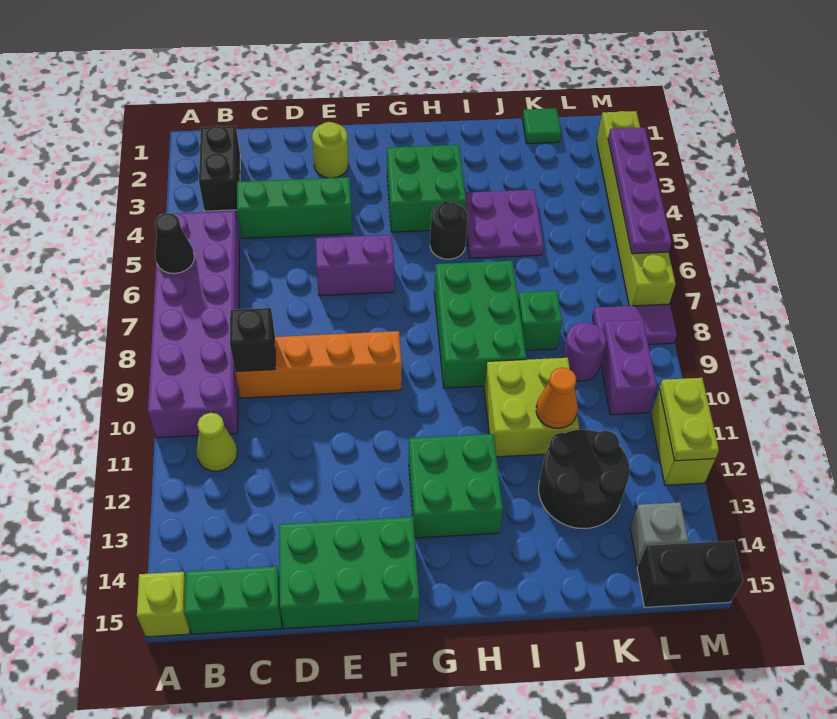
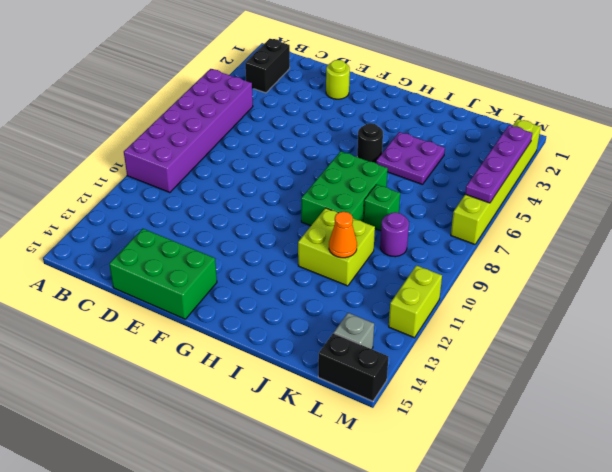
none -> lime 1x1 brick [137,572,190,637]
none -> lime 1x1 cone [196,413,237,471]
none -> green 1x2 brick [185,566,282,634]
none -> green 1x3 brick [237,177,352,238]

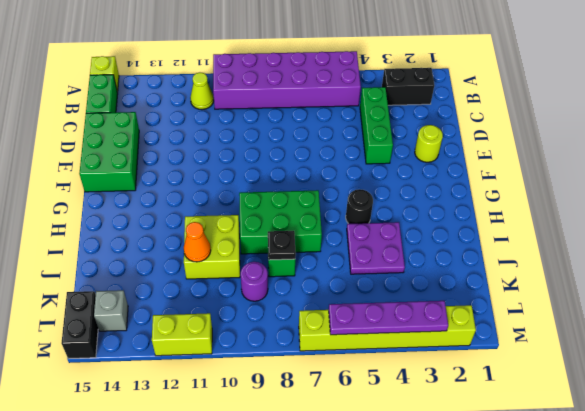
black 1x1 plate [268,231,296,260] -> none
none -> orange 1x4 brick [235,331,402,398]
none -> purple 1x2 brick [315,235,394,296]
none -> green 2x2 brick [387,145,466,232]
none -> green 2x2 brick [409,434,503,538]

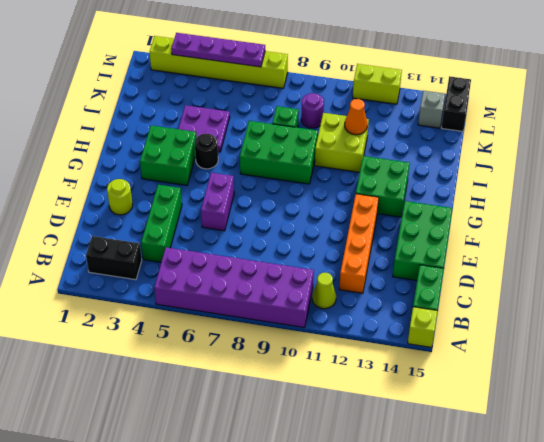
orange 1x4 brick [339,194,379,293] -> orange 1x4 brick moved to [235,331,402,398]
none -> black 2x2 round brick [539,430,630,529]
none -> green 1x1 tile [522,108,561,144]
none -> purple 1x2 tile [592,304,677,345]
none -> purple 1x2 brick [601,320,657,415]

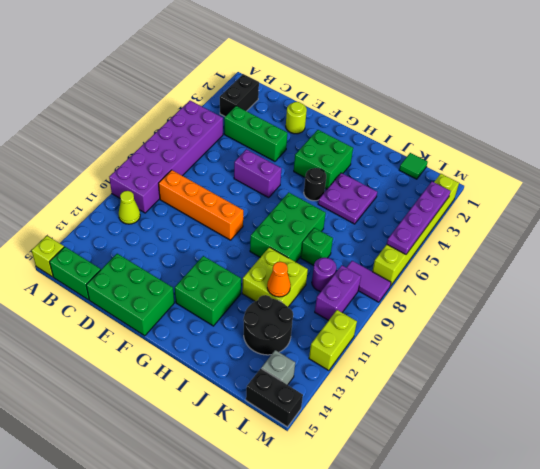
none -> black 1x1 cone [155,213,194,273]
none -> black 1x1 brick [230,308,275,372]
none -> lime 1x2 plate [659,378,719,461]

